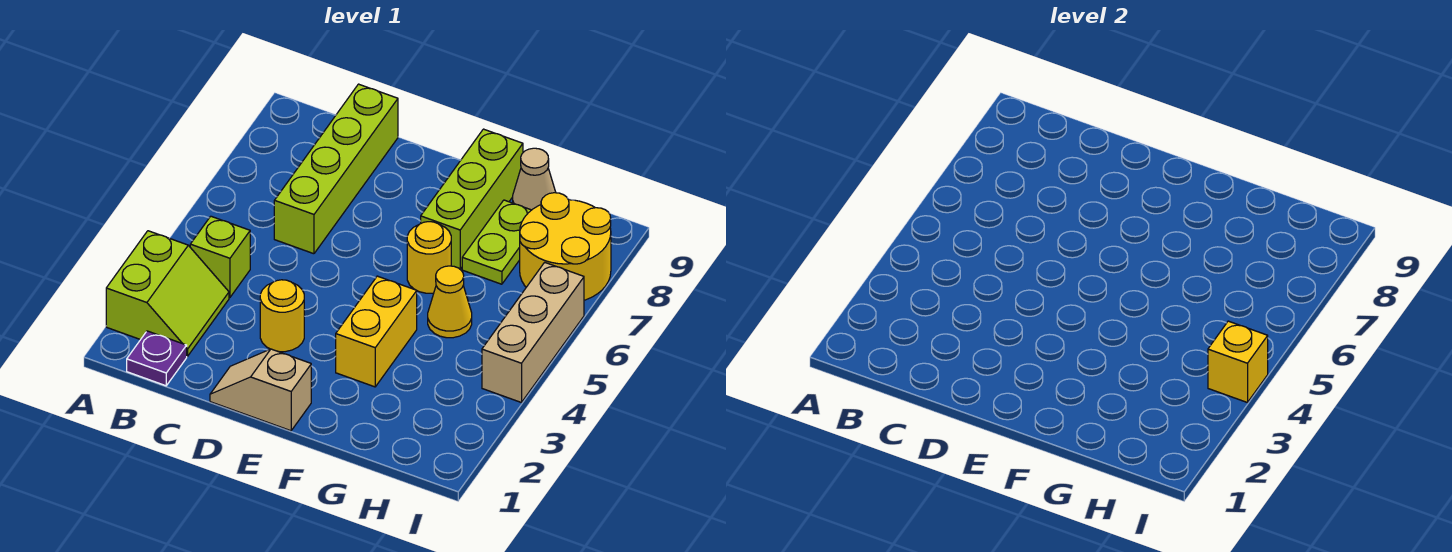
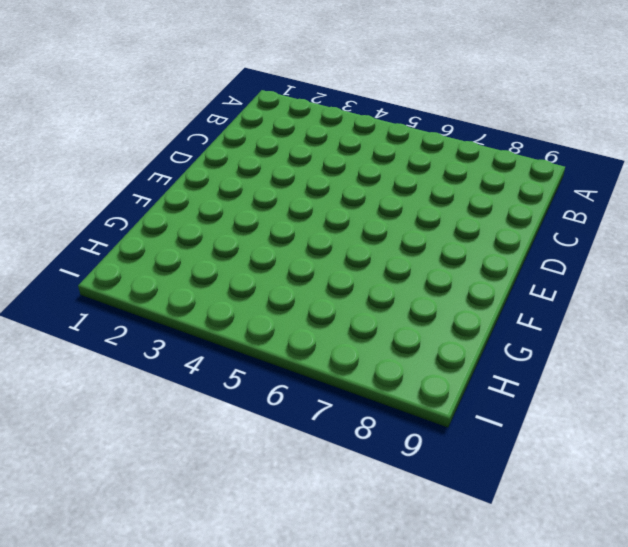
none -> lime 2x2 slope [106,231,229,356]
none -> purple 1x1 plate [127,331,187,386]
none -> lime 1x1 brick [190,216,250,298]

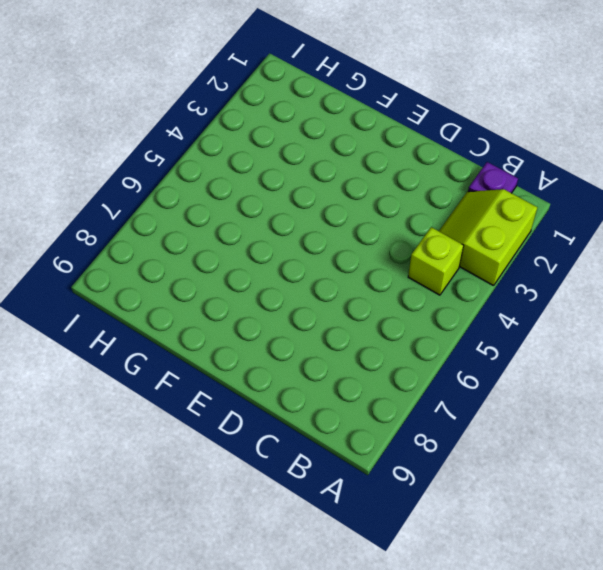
none -> lime 1x4 brick [274,84,398,254]
none -> tan 1x2 slope [210,349,311,431]
none -> yellow 1x1 round brick [260,280,304,352]

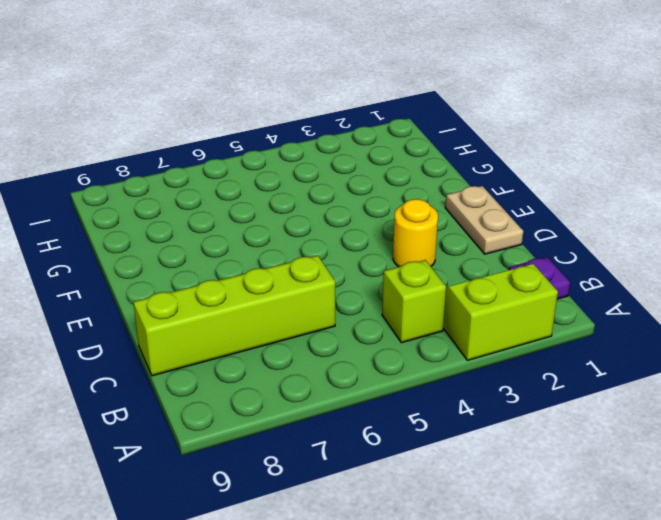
tan 1x2 plate [445,186,523,254] -> tan 1x2 slope [210,349,311,431]
none -> yellow 1x2 brick [336,276,417,387]
none -> yellow 1x1 round brick [407,222,451,293]
none -> lime 1x3 brick [421,129,523,269]

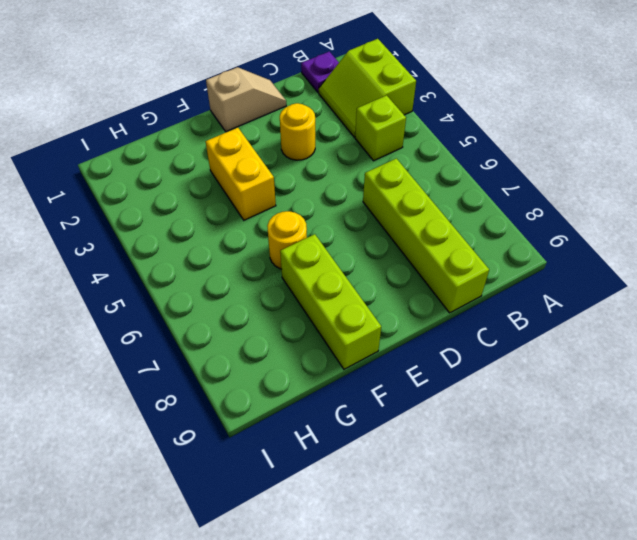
none -> yellow 1x1 cone [428,266,472,338]
none -> lime 1x2 plate [462,200,531,284]
none -> tan 1x1 cone [513,148,556,210]

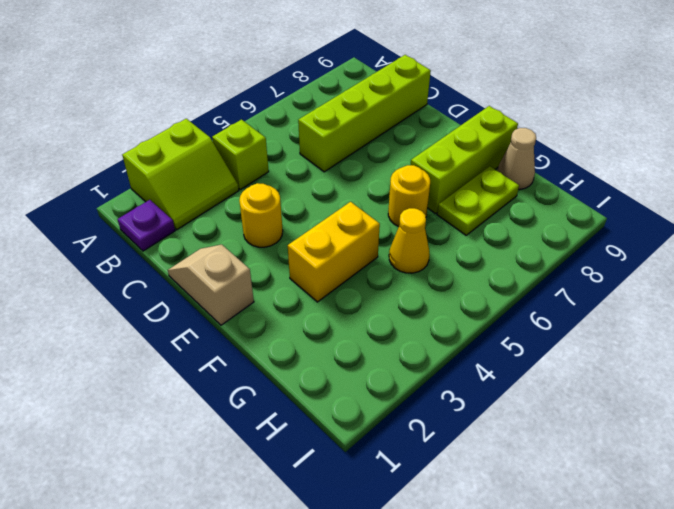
none -> yellow 2x2 round brick [520,193,611,300]
none -> tan 1x3 brick [482,262,584,403]
none -> yellow 1x1 brick [1208,321,1268,403]

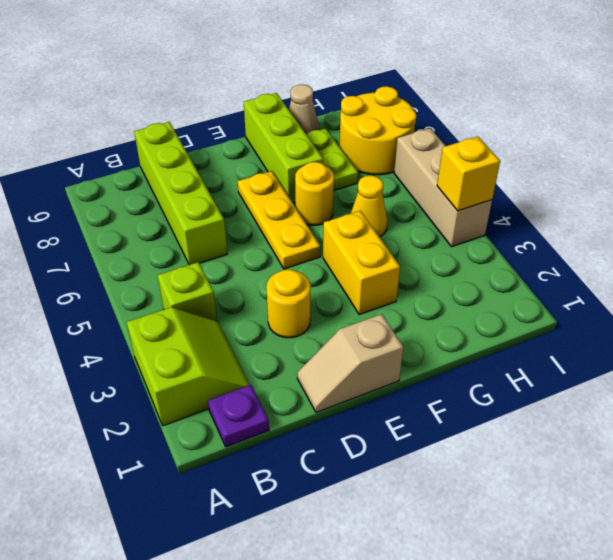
yellow 1x3 plate [238,171,320,269] -> none

